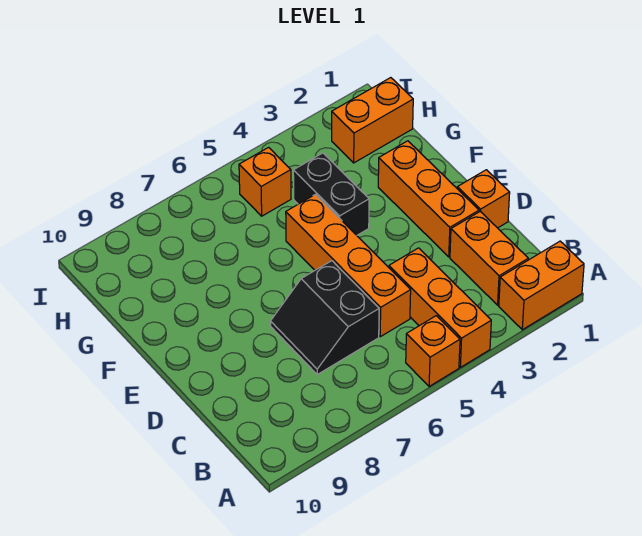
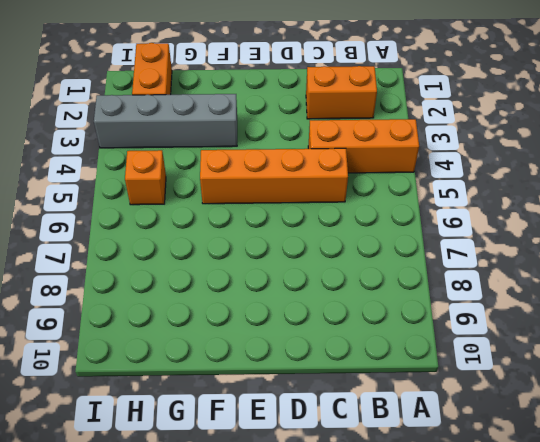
grey 1x4 brick [94,94,237,148] -> none
none -> orange 1x2 brick [499,241,584,330]
none -> orange 1x1 brick [406,316,460,386]

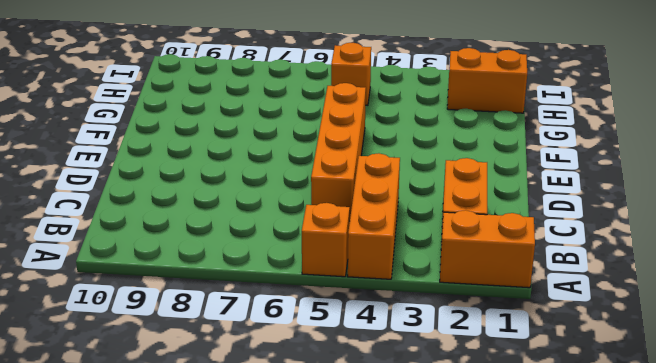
none -> black 2x2 slope [270,261,379,374]
none -> orange 1x1 brick [457,170,510,228]

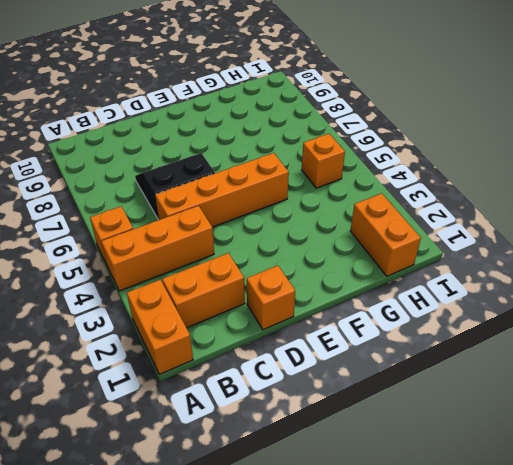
none -> orange 1x3 brick [378,141,479,257]
none -> black 1x2 brick [293,153,369,235]

